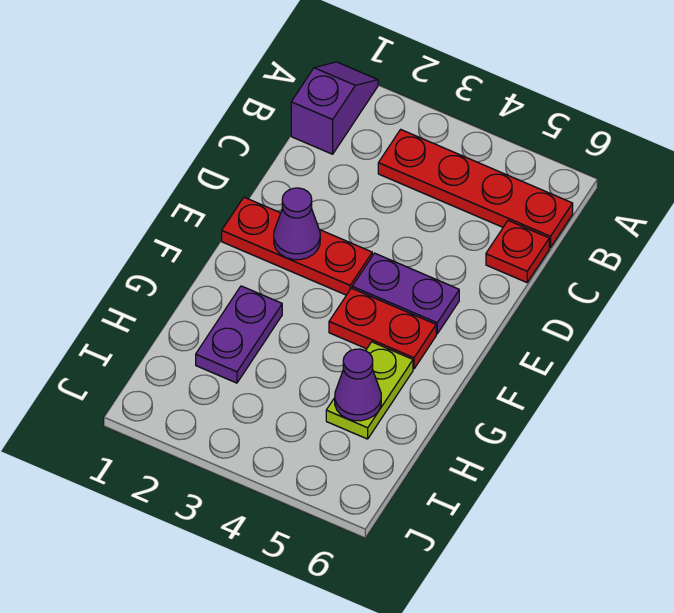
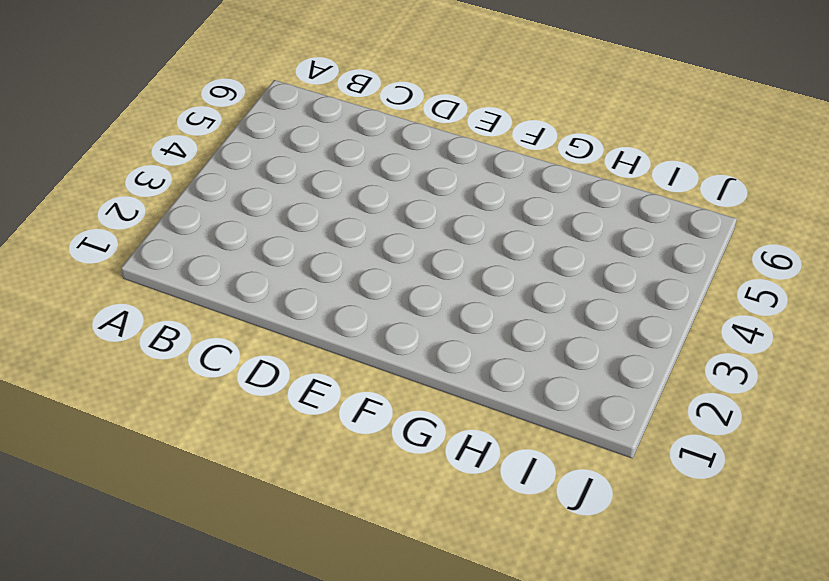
none -> purple 1x2 slope [291,62,378,154]
none -> red 1x4 plate [378,129,573,248]

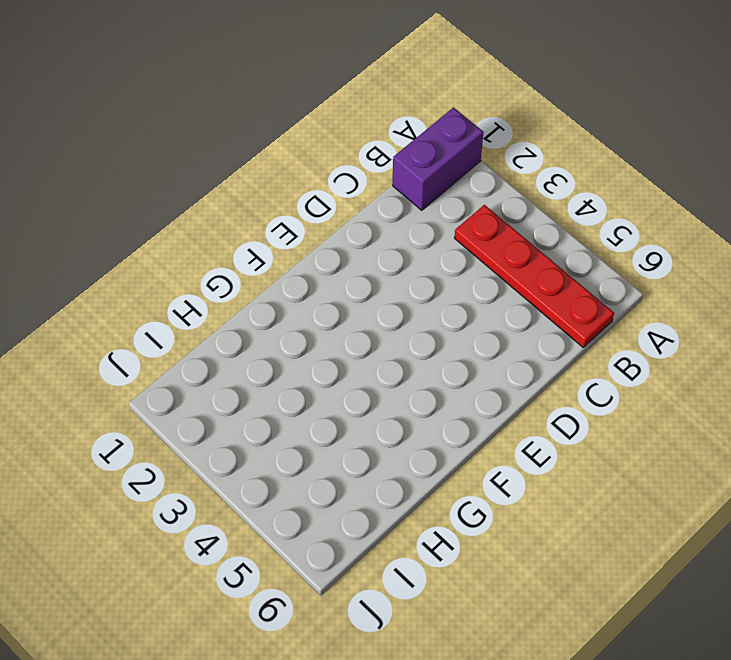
purple 1x2 brick [393,108,483,210] -> purple 1x2 slope [291,62,378,154]
none -> red 1x1 plate [486,221,549,282]
none -> red 1x3 plate [222,197,372,295]

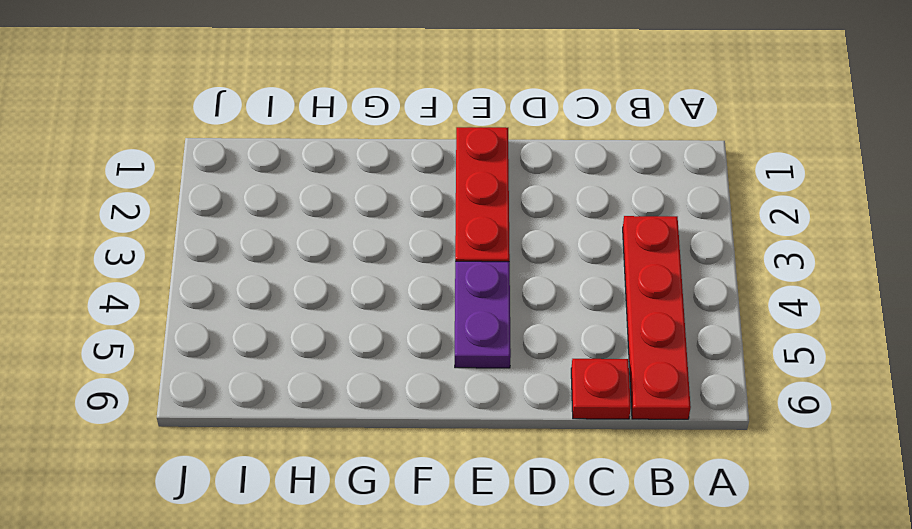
none -> purple 1x2 slope [291,62,378,154]
none -> red 1x2 plate [329,288,436,369]

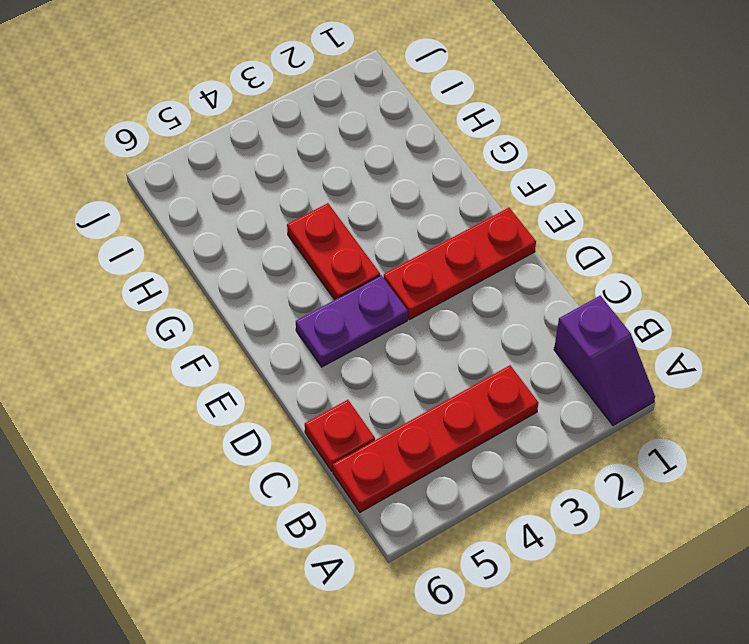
red 1x2 plate [287,203,380,300] -> red 1x2 plate turned to [329,288,436,369]
none -> purple 1x2 plate [196,286,282,383]
none -> lime 1x2 plate [326,342,413,439]

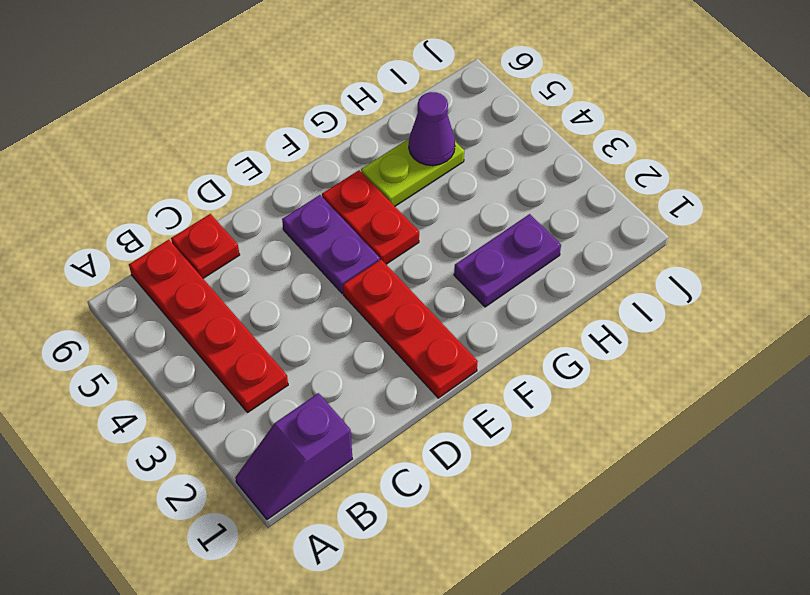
none -> purple 1x1 cone [274,188,320,260]

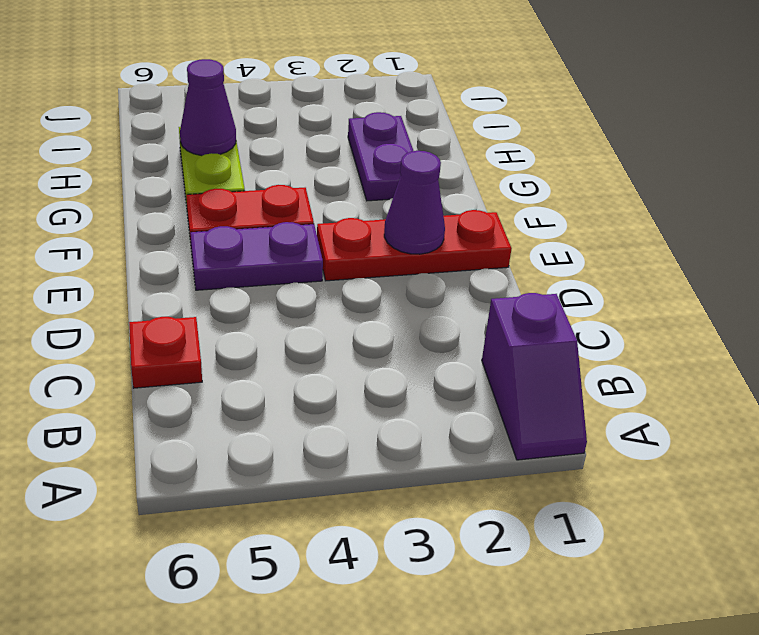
none -> red 1x4 plate [378,129,573,248]

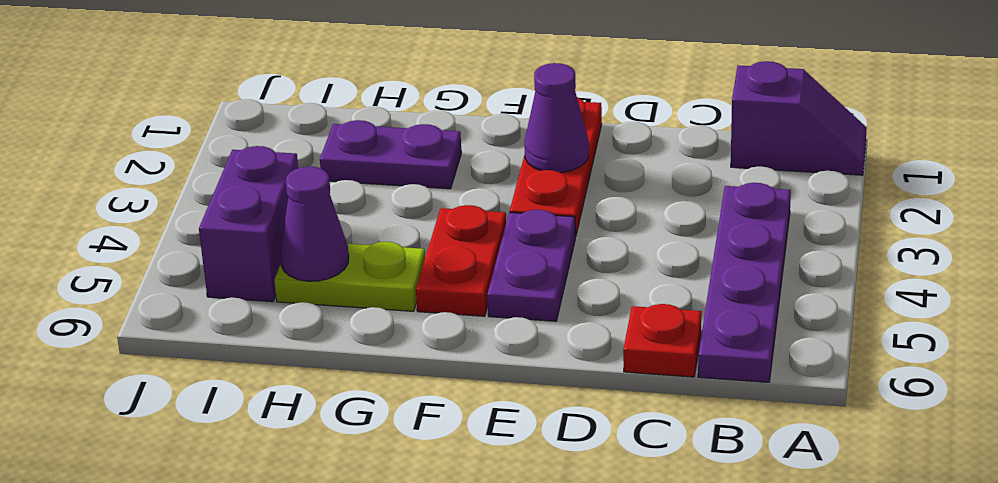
purple 1x4 plate [698,183,791,382] -> red 1x4 plate [378,129,573,248]
purple 1x2 brick [199,146,298,302] -> none

